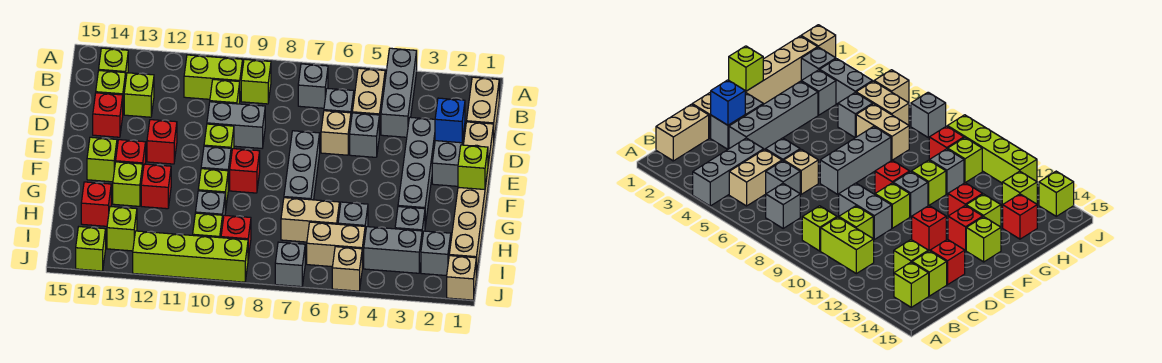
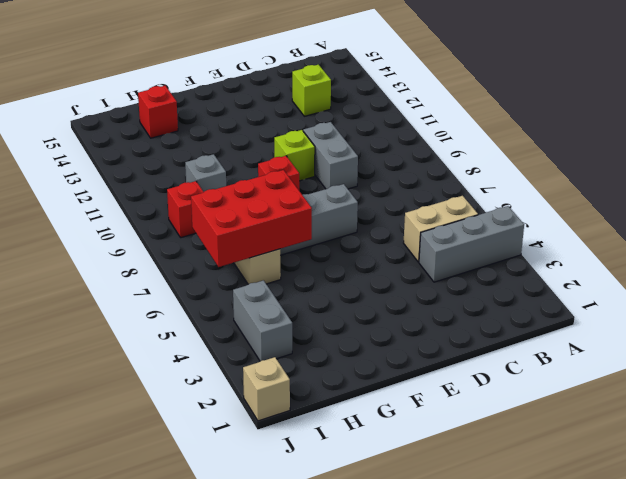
red 2x3 brick [191,170,312,267] -> none
none -> tan 1x2 brick [467,77,499,138]
none -> grey 1x1 brick [298,64,328,108]
none -> lime 1x1 brick [241,59,271,104]
none -> lime 1x2 brick [184,55,243,99]

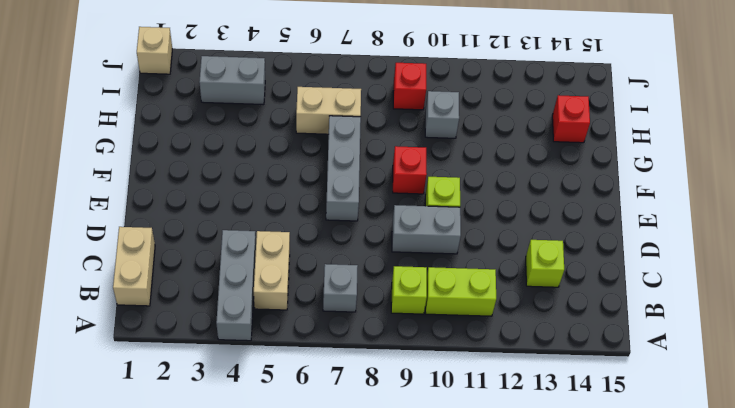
none -> lime 1x1 brick [99,48,128,76]
none -> grey 1x1 brick [324,88,354,119]
none -> lime 1x1 brick [210,80,240,104]
none -> lime 1x1 brick [96,71,126,110]

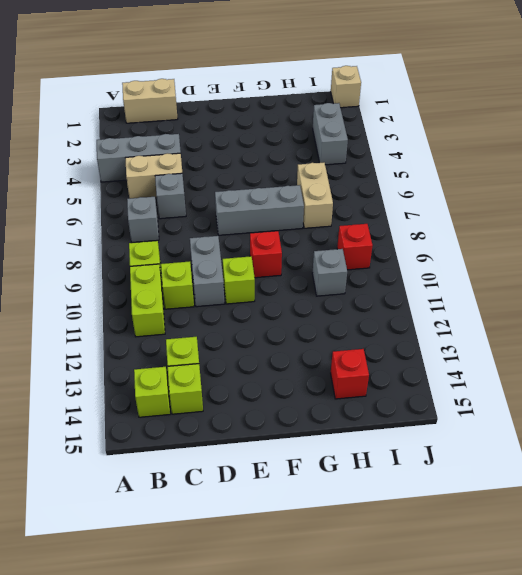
none -> tan 1x6 brick [449,122,494,278]
none -> grey 1x2 brick [432,126,465,186]
none -> grey 1x4 brick [398,117,435,226]
none -> grey 1x1 brick [350,113,379,157]

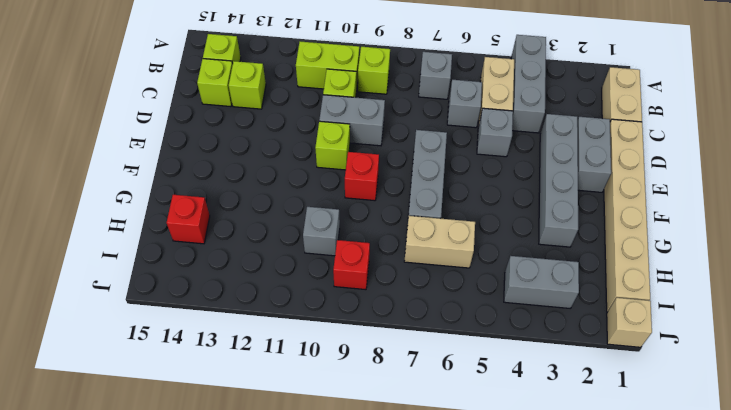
none -> tan 1x1 brick [321,111,351,155]
none -> red 1x1 brick [93,93,123,137]
none -> red 1x1 brick [147,120,177,164]
none -> grey 1x1 brick [201,146,231,190]

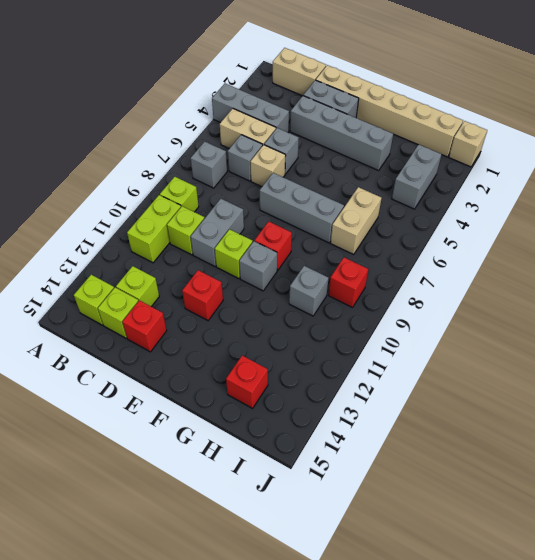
none -> red 1x1 brick [116,140,146,168]
none -> lime 1x1 brick [87,137,117,182]
none -> lime 1x1 brick [198,169,228,213]
none -> red 1x1 brick [141,164,171,209]

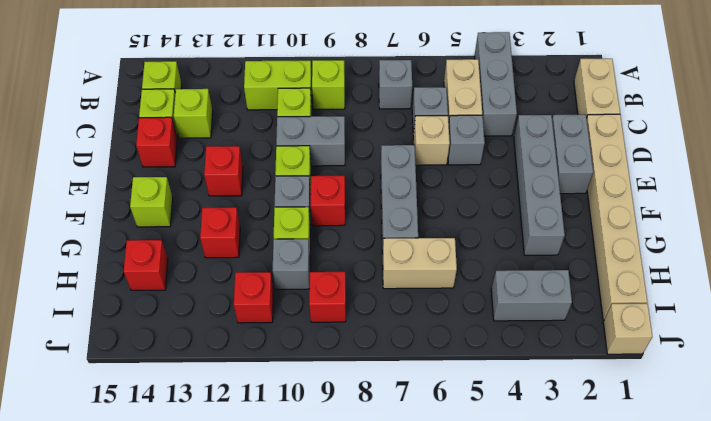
red 1x1 brick [234,272,273,323] -> red 1x1 brick moved to [116,140,146,168]
none -> lime 1x1 brick [113,162,143,206]
none -> grey 1x1 brick [395,207,425,239]
none -> grey 1x1 brick [338,202,368,234]
none -> grey 1x1 brick [421,231,451,276]

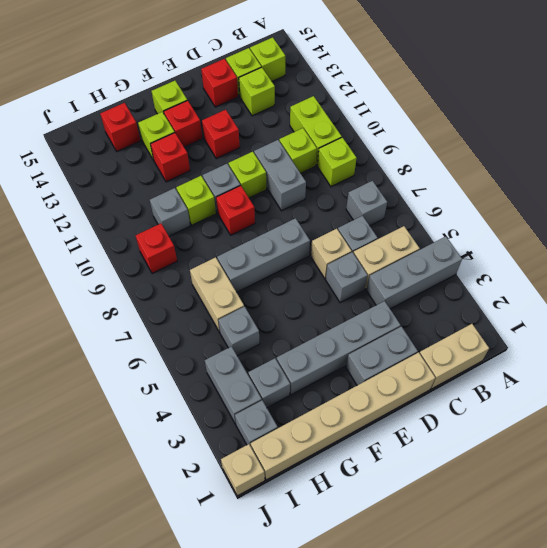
none -> tan 1x2 brick [307,222,365,268]
none -> lime 1x1 brick [193,213,223,238]
none -> lime 1x1 brick [107,206,137,251]
none -> tan 1x1 brick [332,247,362,291]

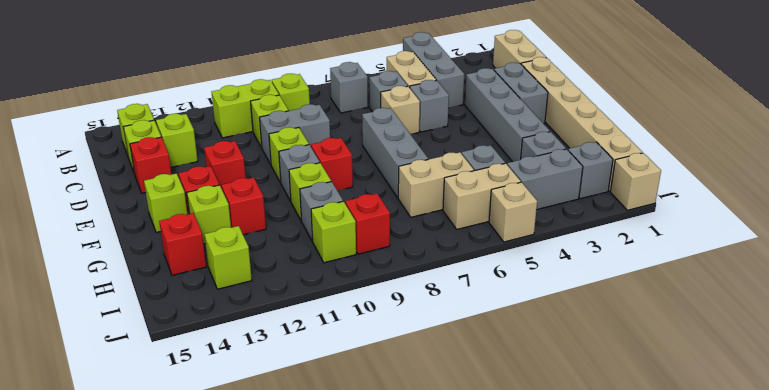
none -> grey 1x1 brick [275,242,305,287]
none -> lime 1x4 brick [133,231,248,282]
none -> lime 1x1 brick [76,227,106,271]
none -> blue 1x1 brick [435,98,465,143]

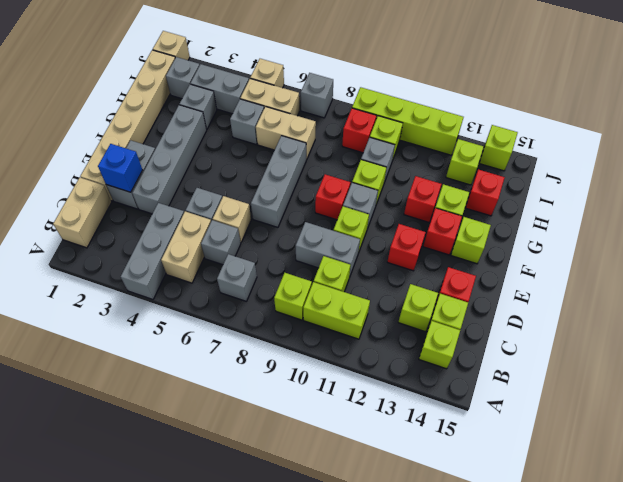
none -> lime 1x1 brick [458,145,488,190]

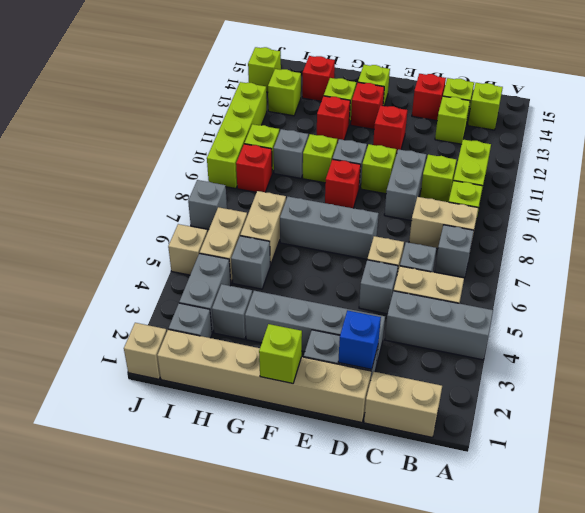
tan 1x2 brick [409,197,478,249] -> none

